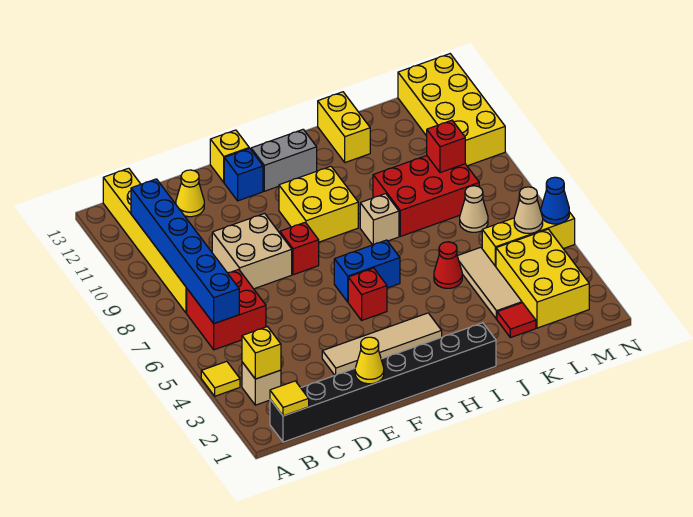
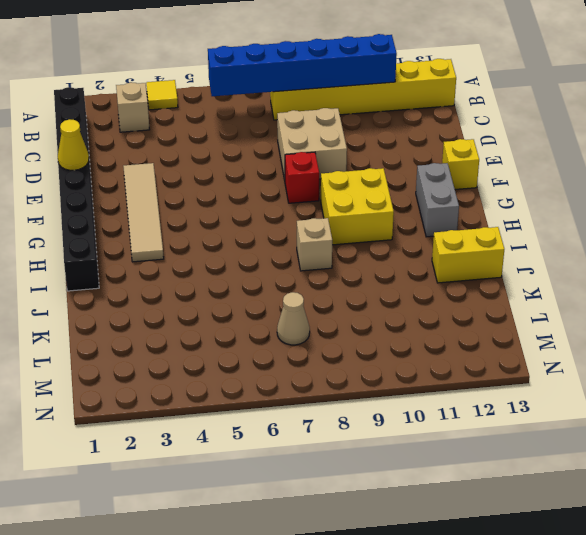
none -> red 2x2 brick [187,269,266,350]
none -> yellow 1x1 cone [176,170,204,217]
none -> blue 1x1 brick [224,148,263,201]
none -> red 1x1 brick [348,268,387,320]

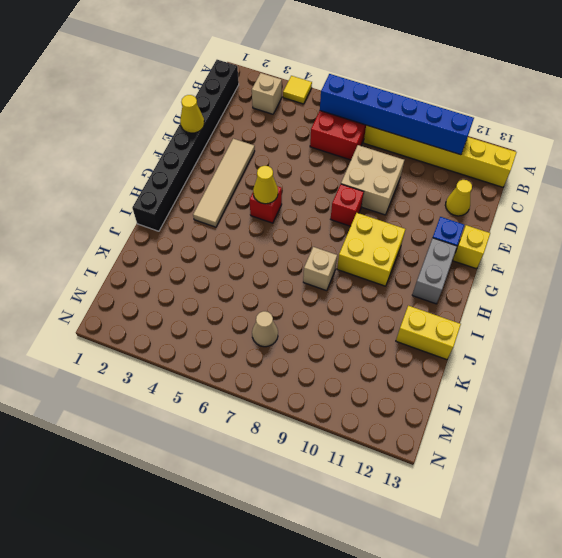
yellow 1x1 cone [253,166,278,204] -> none
none -> blue 1x2 brick [334,240,400,302]
none -> red 1x1 cone [434,242,462,288]
none -> red 2x3 brick [373,156,479,236]
none -> red 1x1 tile [497,303,536,338]

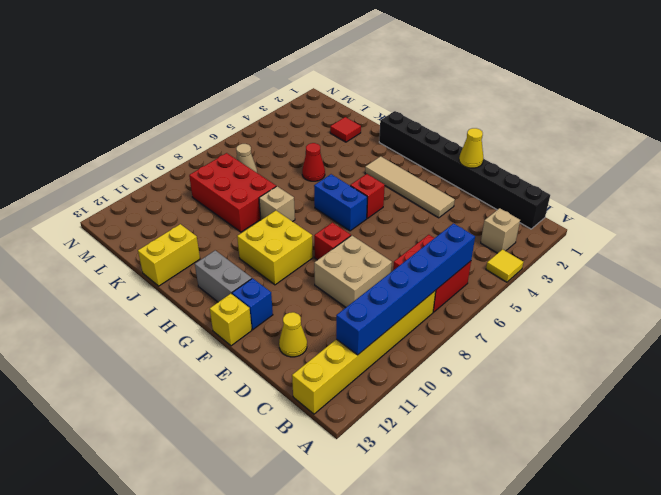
none -> tan 1x3 tile [457,247,522,319]
none -> yellow 2x3 brick [496,229,589,328]
none -> yellow 1x3 brick [482,209,575,267]
none -> yellow 2x4 brick [398,54,505,166]

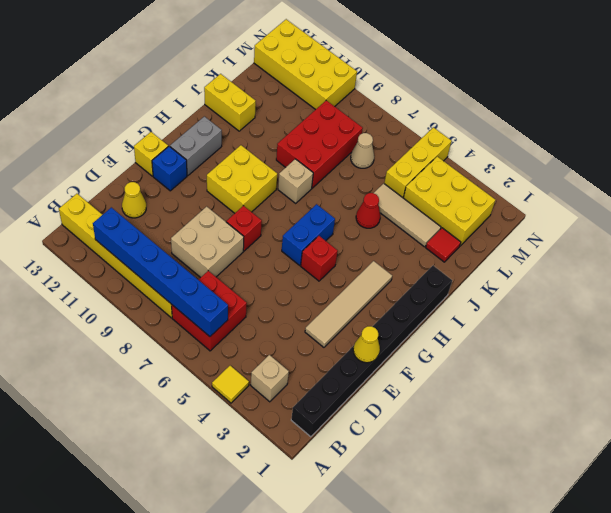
none -> yellow 1x1 tile [270,381,309,416]
none -> yellow 1x1 brick [242,327,281,379]
none -> red 1x1 brick [427,120,465,173]
none -> tan 1x1 cone [514,187,543,233]

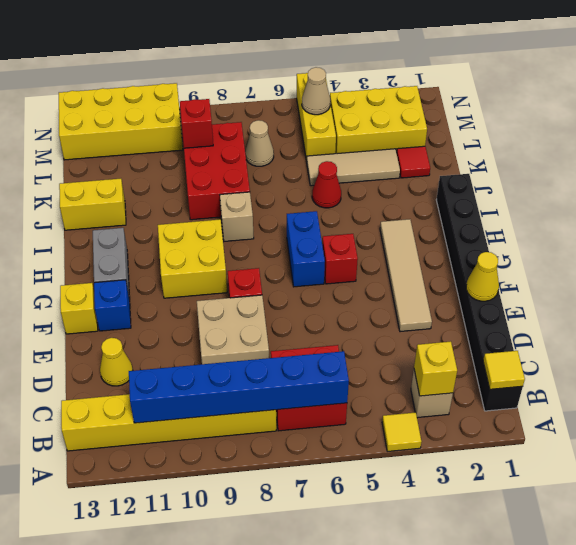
none -> blue 1x1 cone [541,177,569,224]

